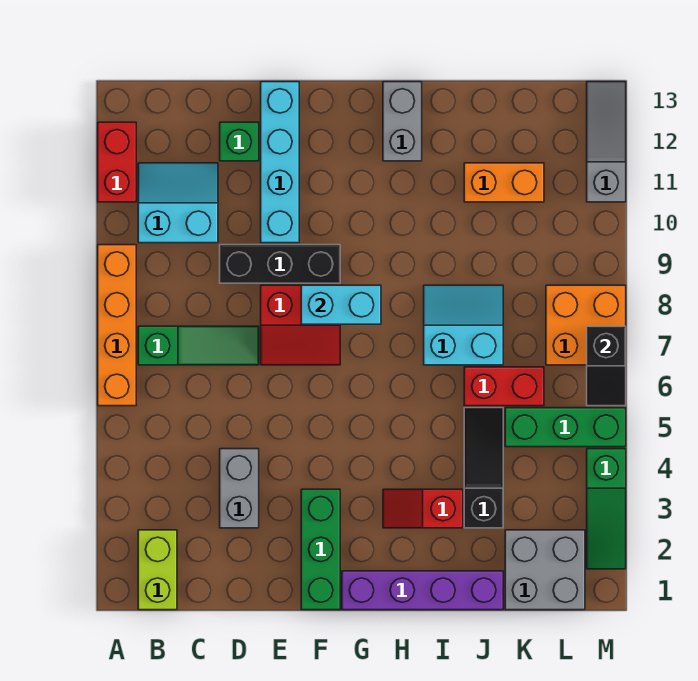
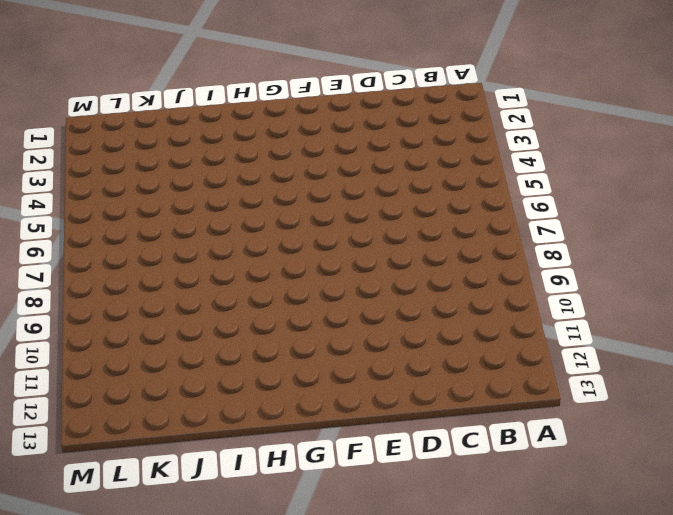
none -> orange 1x4 brick [98,245,136,406]
none -> red 1x2 brick [98,122,136,202]
none -> lime 1x2 brick [138,530,177,610]

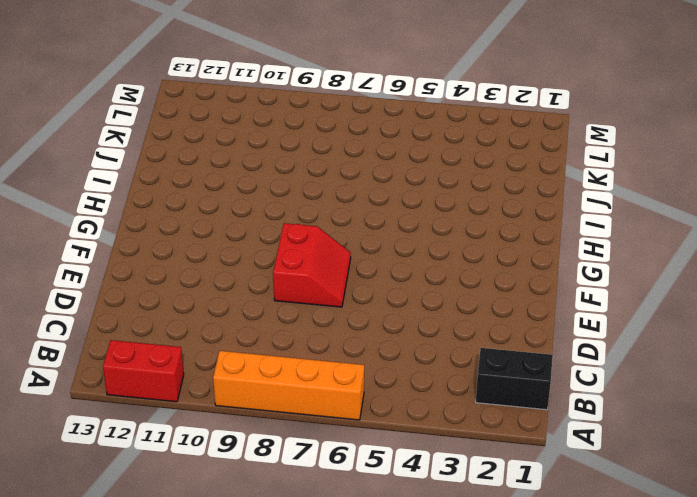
black 1x2 brick [476,348,553,410] -> lime 1x2 brick [138,530,177,610]
none -> green 1x3 slope [138,326,259,365]
none -> cyan 2x2 slope [138,163,218,243]
none -> grey 1x2 brick [220,449,259,528]

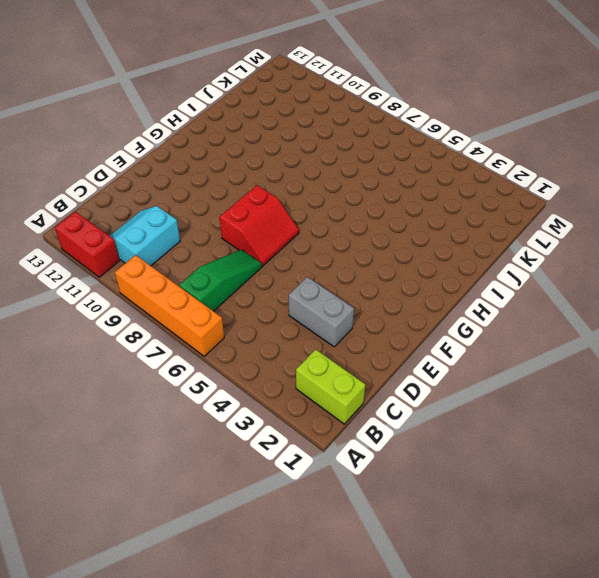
none -> black 1x3 brick [220,245,340,283]
none -> green 1x1 brick [220,122,259,161]
none -> cyan 1x4 brick [261,82,299,243]

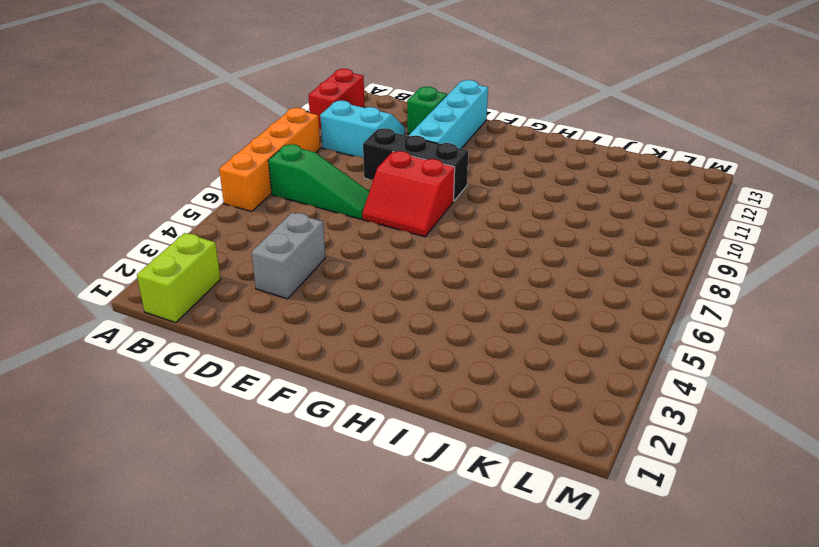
none -> green 1x3 brick [301,489,340,610]
none -> purple 1x4 brick [342,571,503,610]
none -> red 1x2 slope [383,489,463,528]

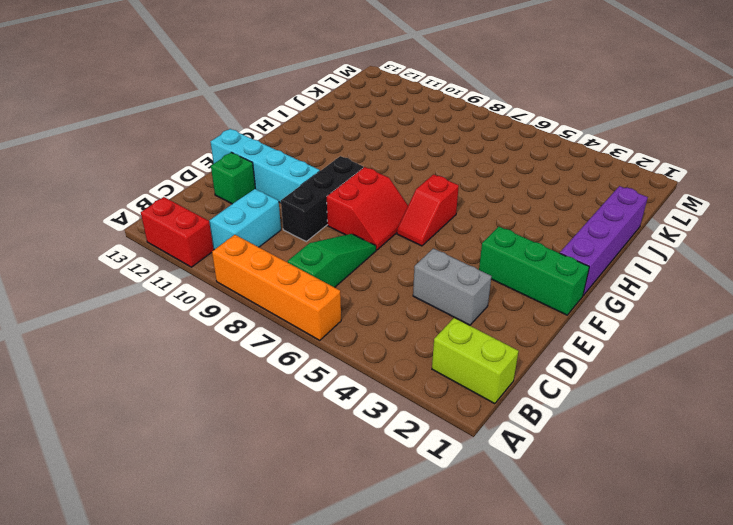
red 1x2 slope [397,174,459,246] -> red 1x2 slope moved to [383,489,463,528]
none -> grey 1x2 brick [383,82,422,161]
none -> cyan 2x2 slope [424,285,503,365]
none -> black 1x3 slope [464,408,503,528]

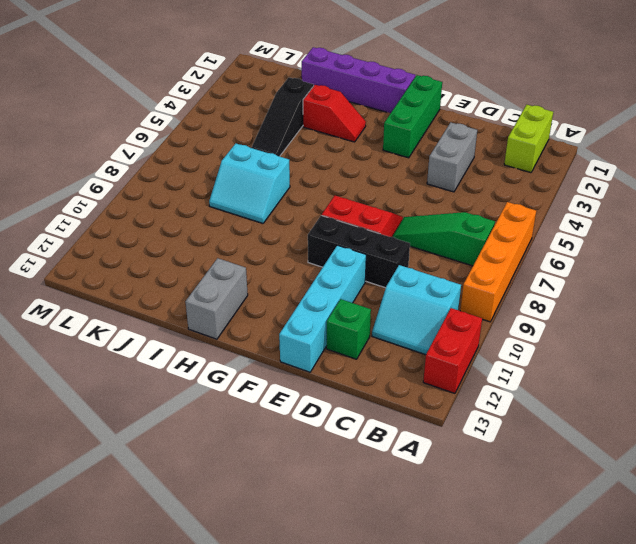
none -> red 1x2 brick [464,367,544,406]
none -> orange 1x2 brick [464,163,544,202]
none -> grey 2x2 brick [505,530,585,610]

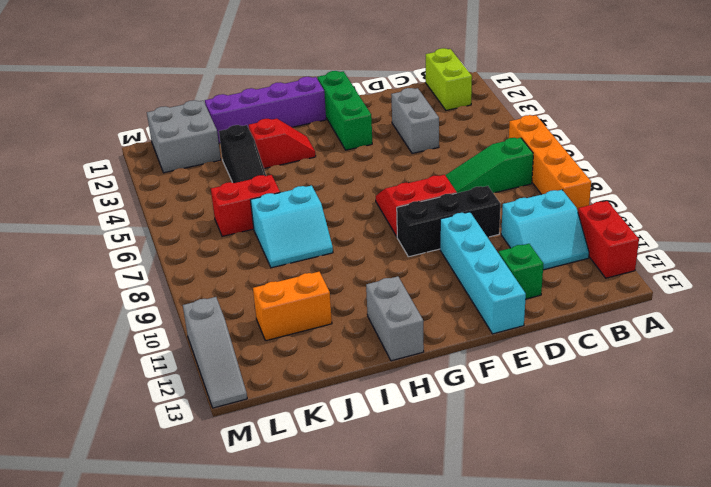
none -> green 1x3 brick [505,408,626,447]
none -> orange 2x2 brick [546,285,626,365]
none -> green 1x3 slope [587,449,626,569]

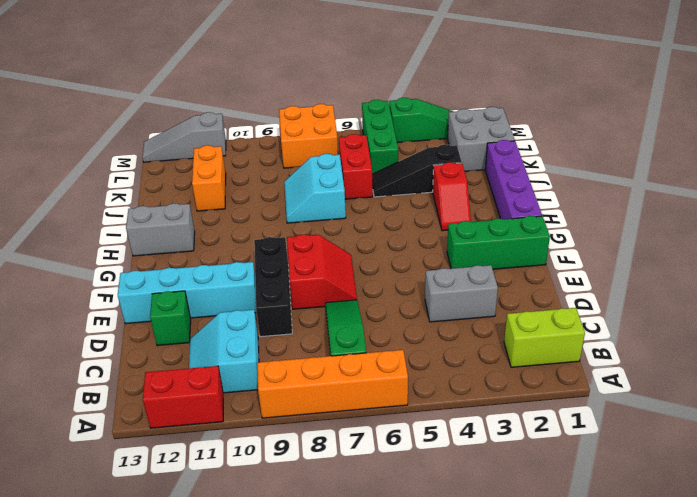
none -> cyan 1x2 brick [301,285,381,324]
none -> black 1x2 slope [587,326,626,406]

